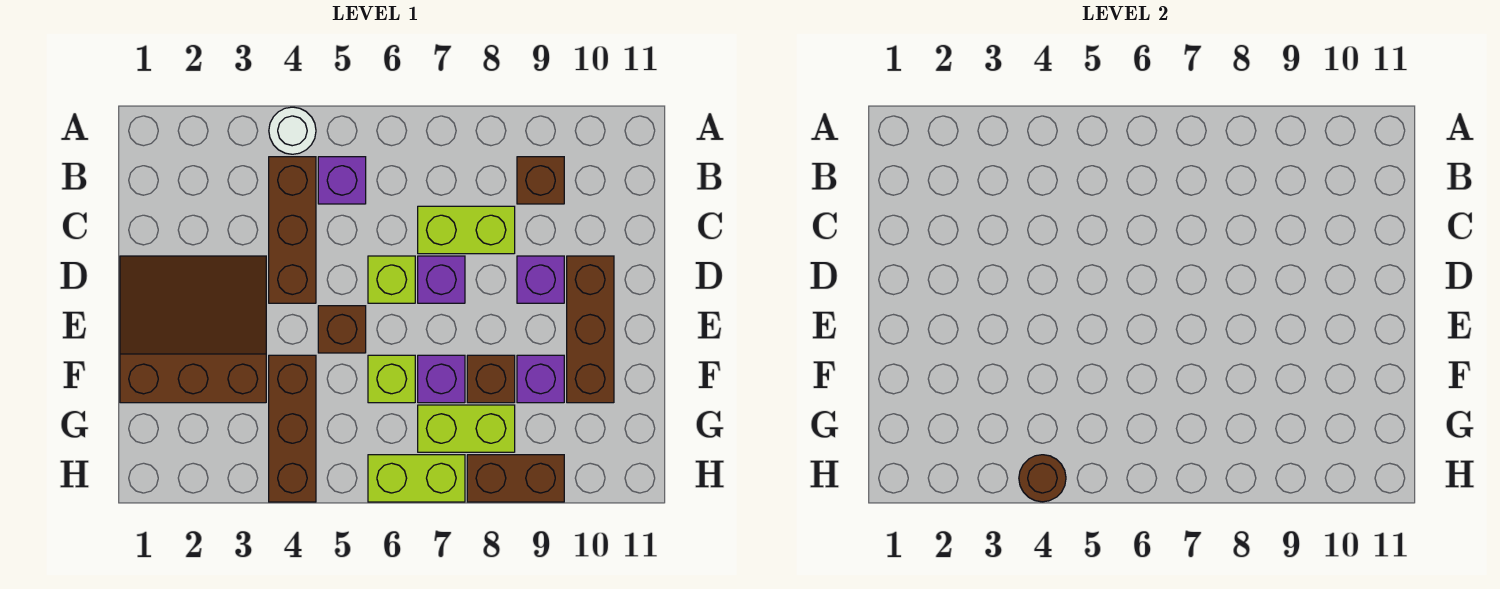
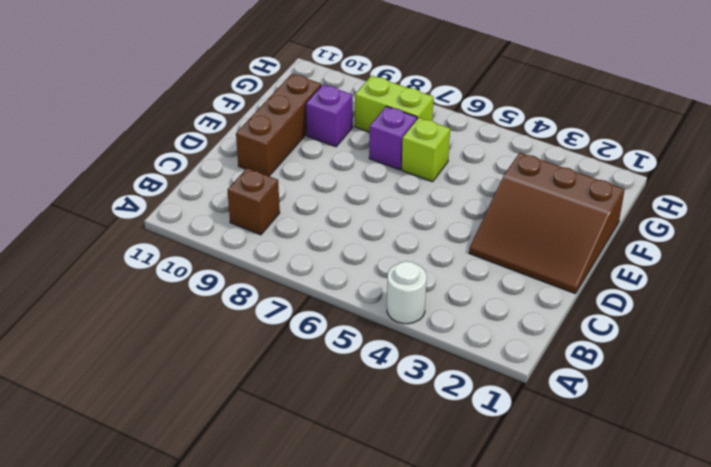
none -> brown 1x3 brick [269,157,316,303]
none -> purple 1x1 brick [318,157,366,204]
none -> lime 1x2 brick [418,206,515,254]

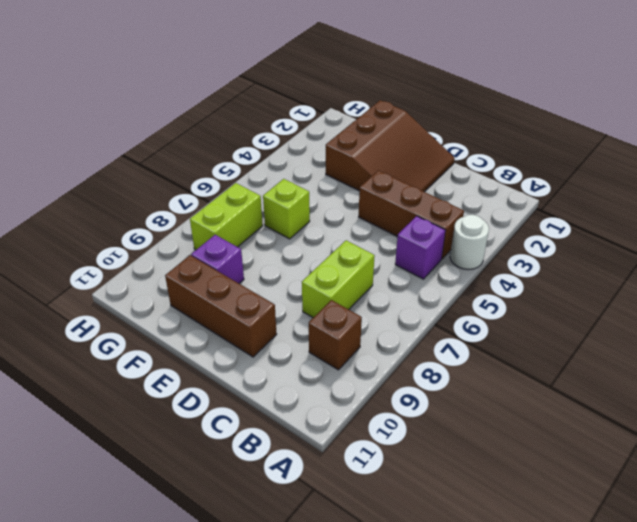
none -> lime 1x1 brick [368,256,415,303]
none -> purple 1x1 brick [418,256,465,303]
none -> purple 1x1 brick [517,256,564,303]

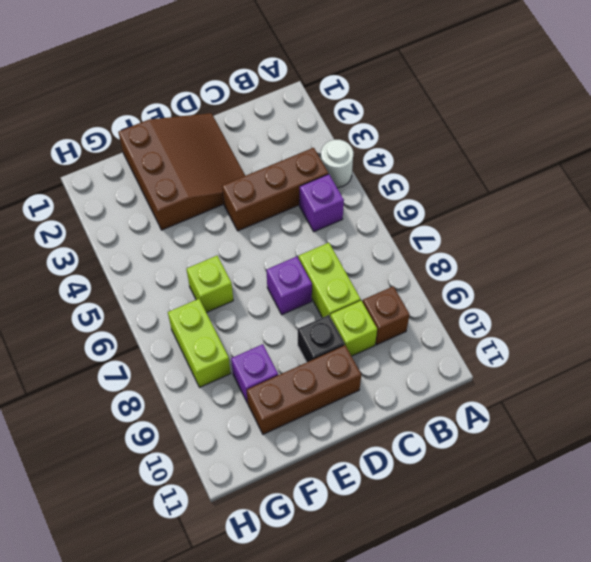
lime 1x1 brick [330,301,377,356] -> lime 1x1 brick moved to [368,256,415,303]
black 1x1 brick [298,315,345,362] -> purple 1x1 brick [517,256,564,303]
none -> brown 1x1 brick [318,306,366,353]
none -> brown 1x3 brick [269,355,316,502]
none -> purple 1x1 brick [418,355,465,403]

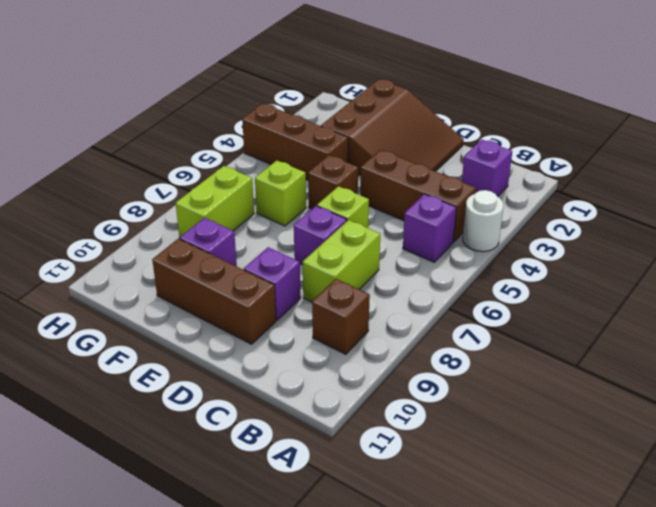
purple 1x1 brick [462,140,512,196] -> purple 1x1 brick moved to [418,355,465,403]
none -> brown 1x1 brick [467,355,515,403]
none -> lime 1x2 brick [368,455,465,502]
none -> brown 1x2 brick [467,455,564,502]

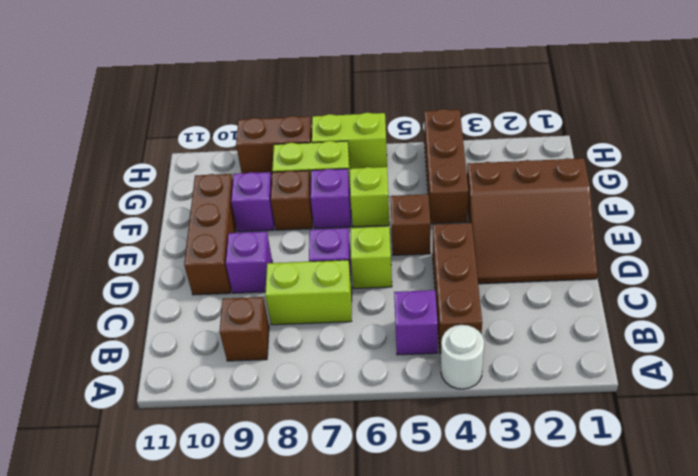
none -> brown 1x1 round brick [1019,455,1066,502]

